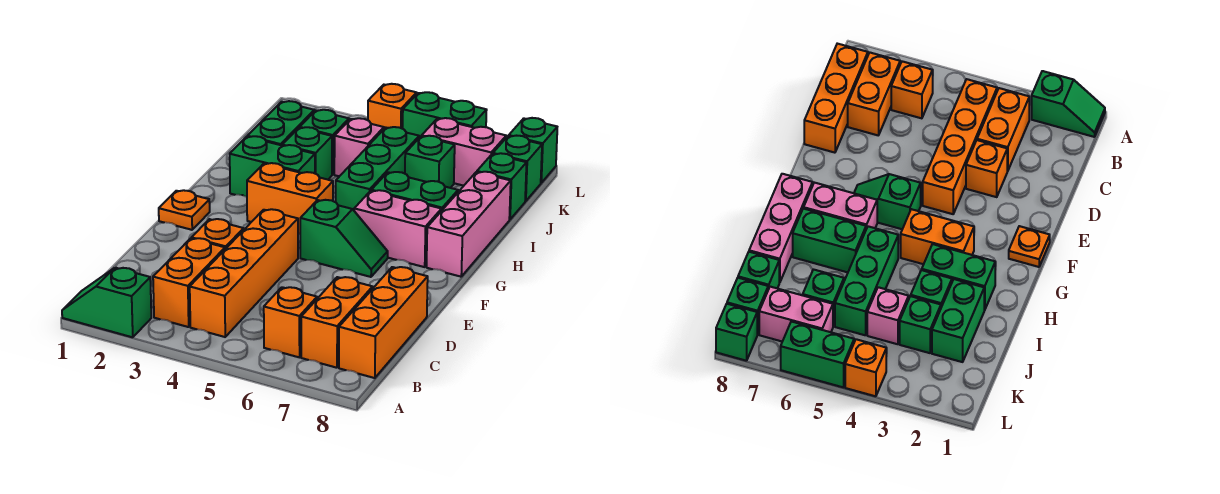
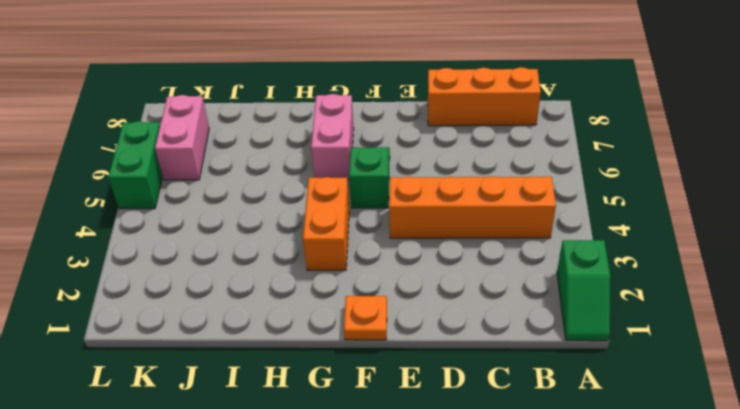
none -> orange 1x2 brick [153,238,225,327]
none -> orange 1x1 brick [264,287,317,357]
none -> orange 1x2 brick [301,277,373,368]

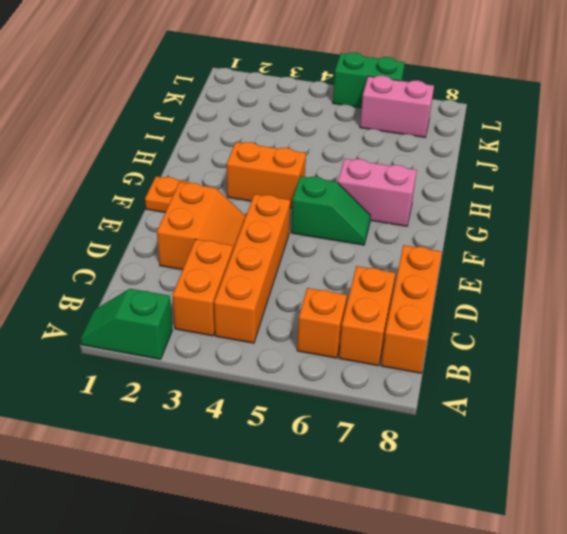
orange 2x2 slope [157,182,246,270] -> orange 1x1 brick [191,219,244,249]
none -> pink 1x3 brick [427,172,511,277]
none -> green 1x2 brick [230,136,315,197]
none -> green 1x3 brick [336,127,419,210]

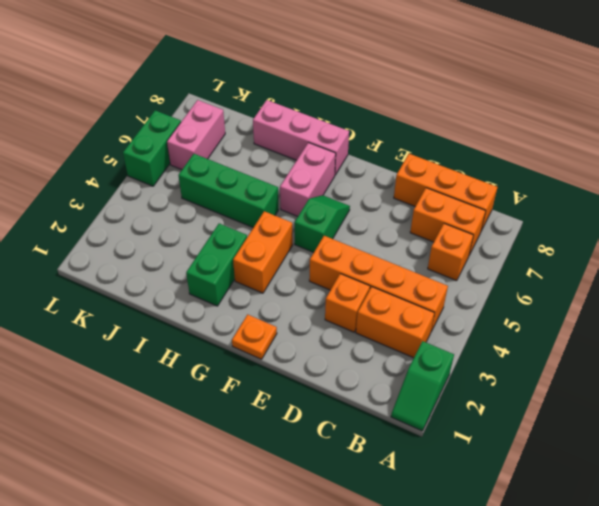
none -> green 1x2 brick [372,172,458,210]
none -> green 1x2 brick [247,101,314,145]
none -> green 1x1 brick [282,127,332,180]

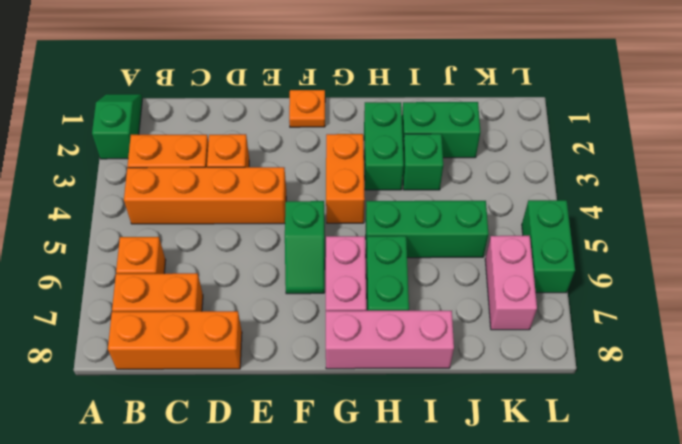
none -> green 1x1 brick [300,110,349,175]
none -> pink 1x1 brick [334,118,384,176]
none -> green 1x1 brick [405,136,455,188]

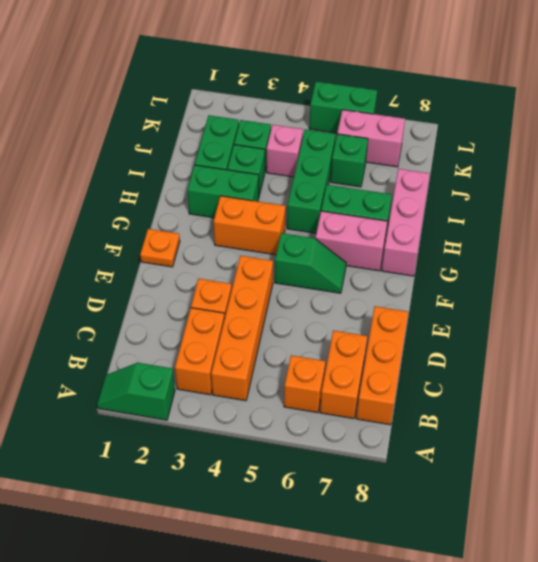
none -> green 1x1 brick [477,153,527,220]
none -> green 1x1 brick [493,136,542,201]
none -> orange 1x1 brick [368,84,417,129]

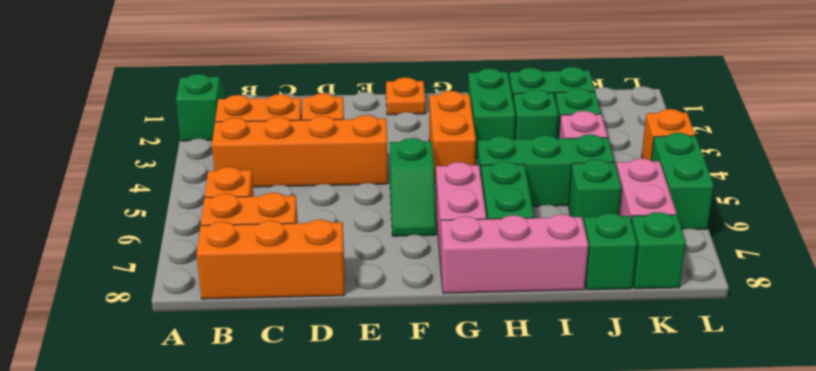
none -> green 1x1 brick [509,118,557,183]

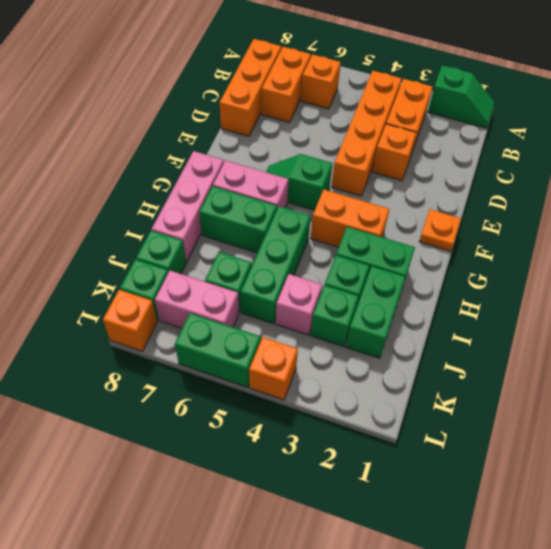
orange 1x1 brick [103,290,157,351] -> green 1x1 brick [509,118,557,183]

